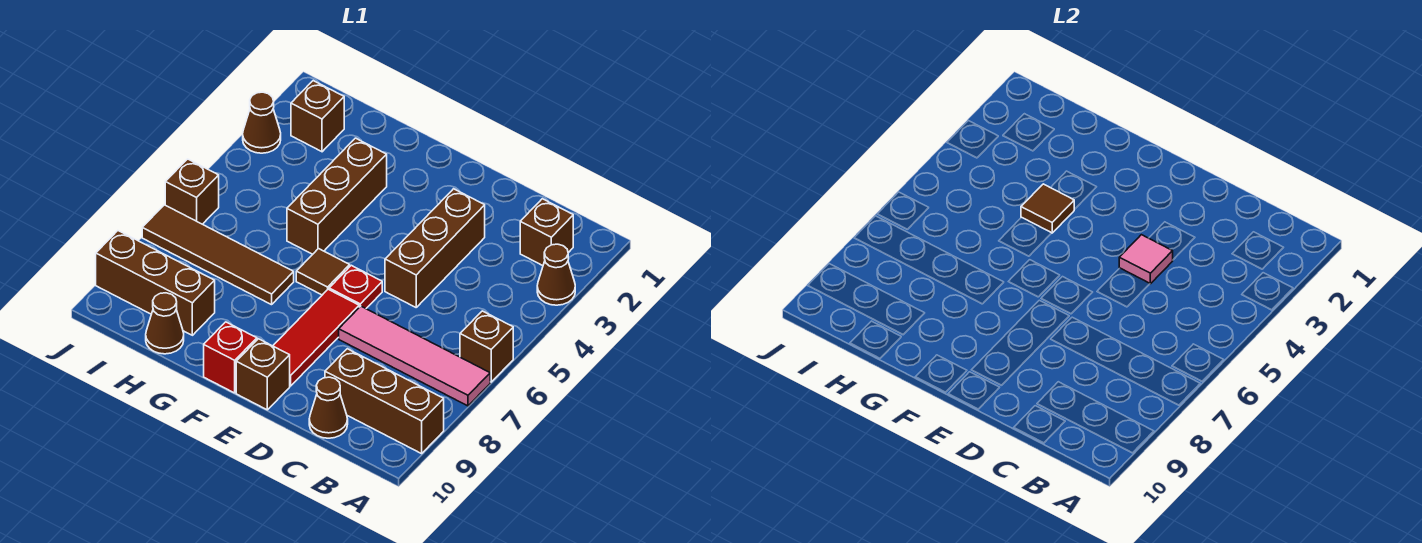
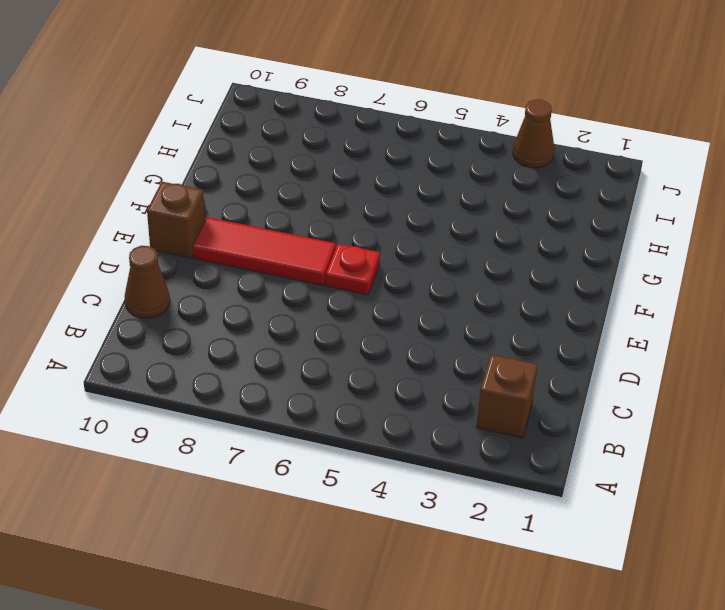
none -> brown 1x1 cone [537,244,575,305]
none -> brown 1x1 brick [460,311,513,382]
none -> pink 1x4 tile [339,306,490,406]

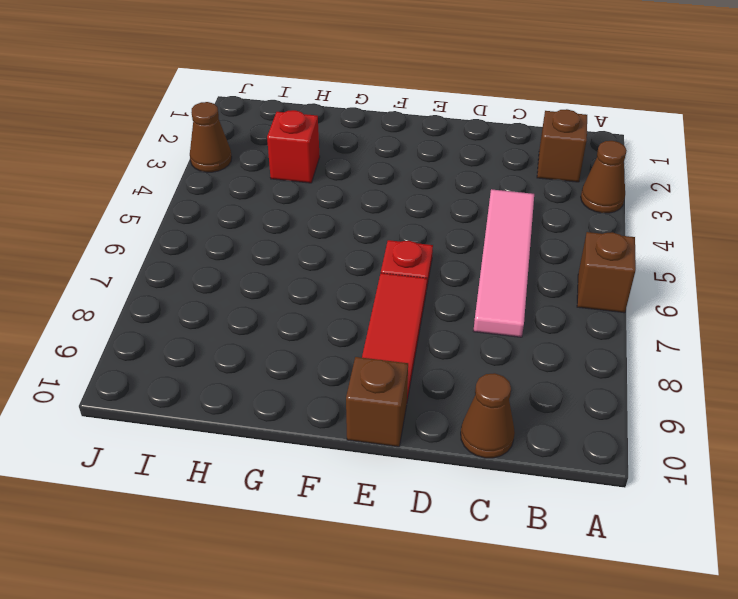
pink 1x4 tile [474,189,534,337] -> pink 1x4 tile turned to [339,306,490,406]
red 1x1 brick [267,110,320,183] -> red 1x1 brick moved to [204,322,257,393]
none -> brown 1x3 brick [325,349,444,454]
none -> brown 1x3 brick [385,189,485,307]
none -> brown 1x1 tile [296,249,350,295]

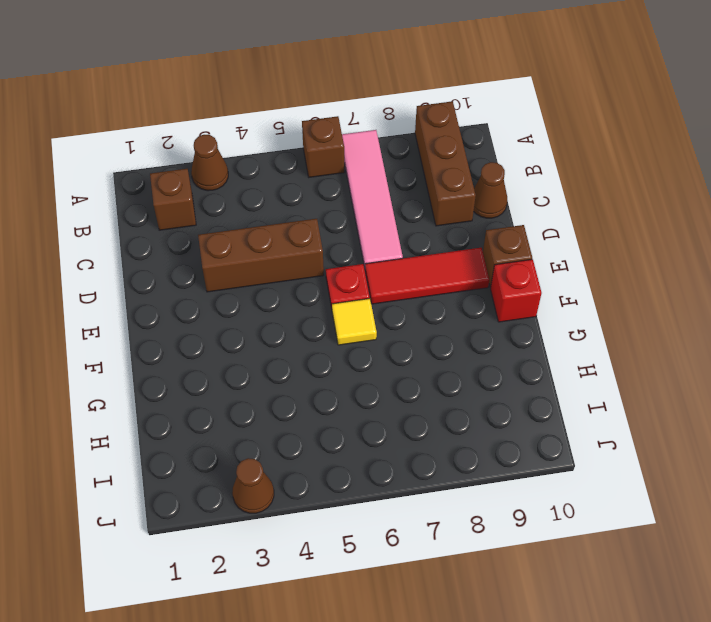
yellow 1x1 tile [332,299,377,345] -> brown 1x1 tile [296,249,350,295]
none -> brown 1x3 brick [287,138,387,254]
none -> brown 1x4 tile [142,205,294,305]
none -> brown 1x3 brick [96,231,215,335]

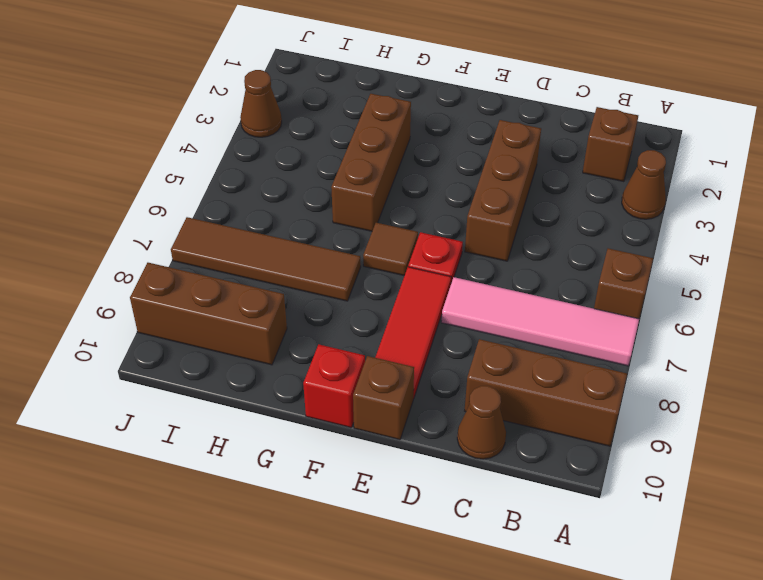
none -> brown 1x1 cone [146,293,184,354]
none -> brown 1x1 brick [291,81,344,152]
none -> brown 1x1 brick [165,159,219,224]

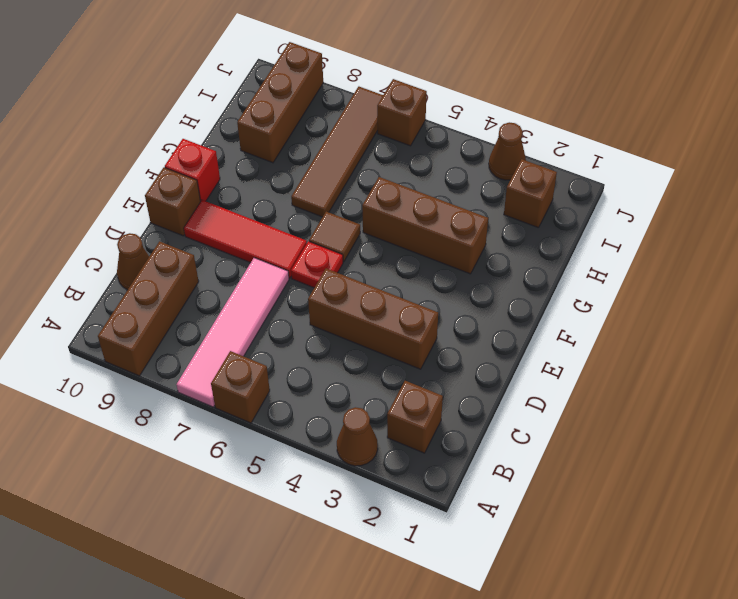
none -> brown 1x1 cone [146,293,184,354]
none -> pink 1x1 tile [1119,235,1173,284]
none -> brown 1x1 tile [1021,184,1074,233]

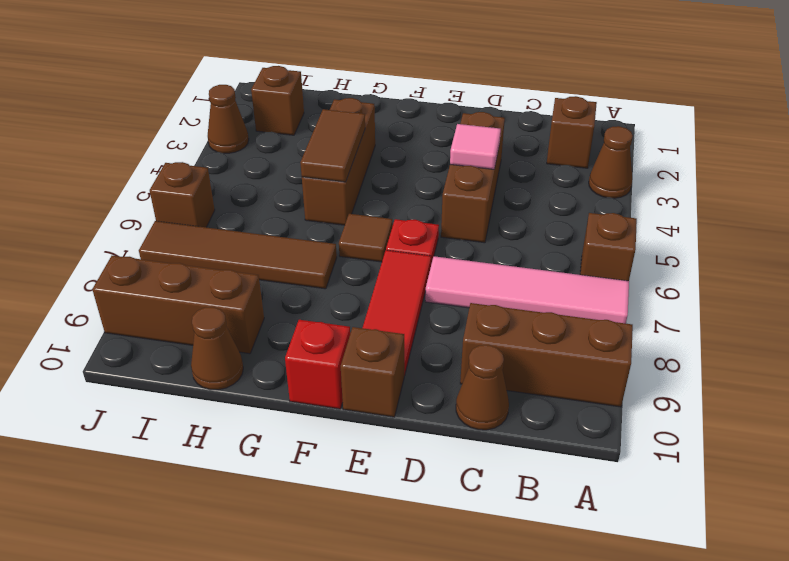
brown 1x2 tile [300,109,365,182] -> brown 1x1 tile [1021,184,1074,233]

